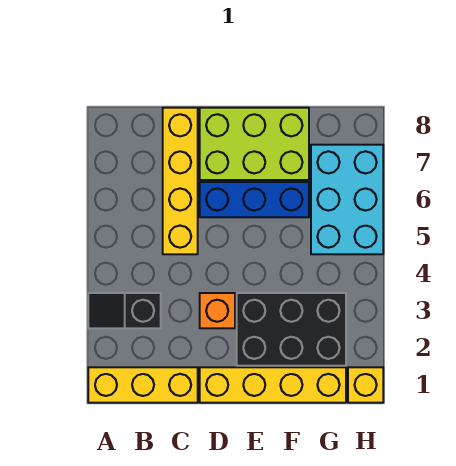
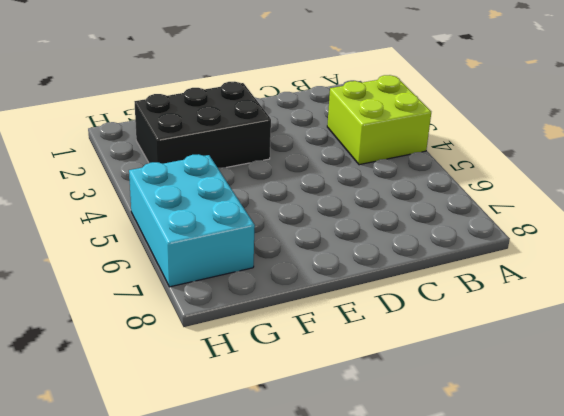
lime 2x2 brick [327,75,431,165] -> black 1x2 slope [88,293,161,328]
none -> yellow 1x3 brick [88,367,198,403]
none -> yellow 1x4 brick [163,108,198,254]

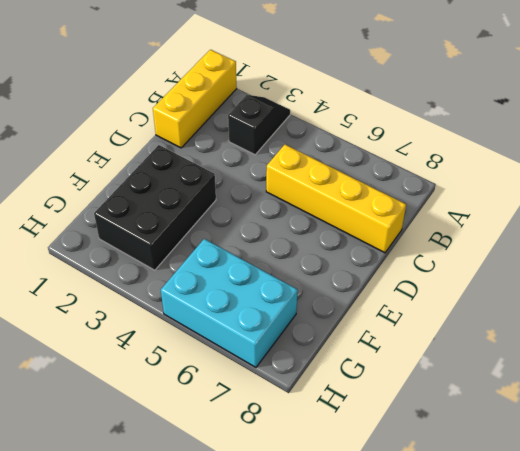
none -> yellow 1x4 brick [200,367,346,403]
none -> orange 1x1 brick [200,293,235,328]

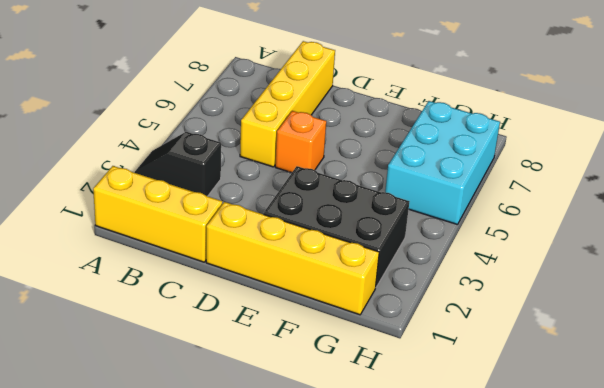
orange 1x1 brick [275,111,326,173] -> orange 1x1 brick moved to [200,293,235,328]
none -> blue 1x3 brick [200,182,309,217]
none -> lime 2x3 brick [200,108,309,180]

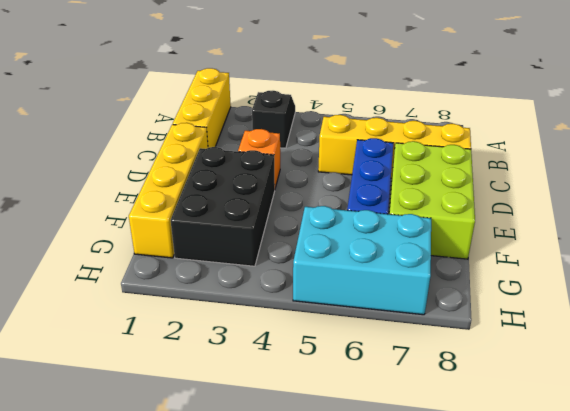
none -> yellow 1x1 brick [348,367,383,403]

